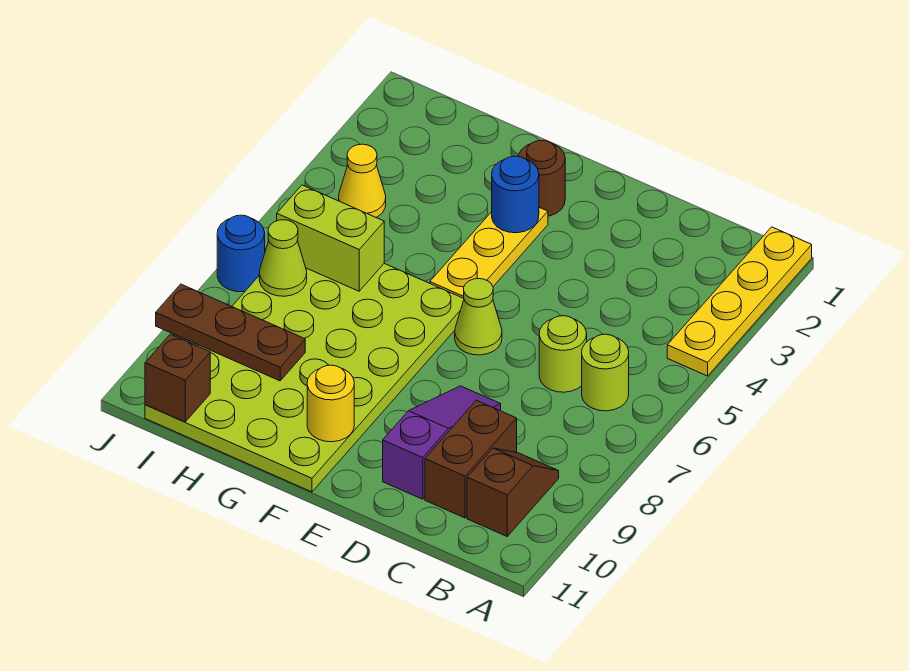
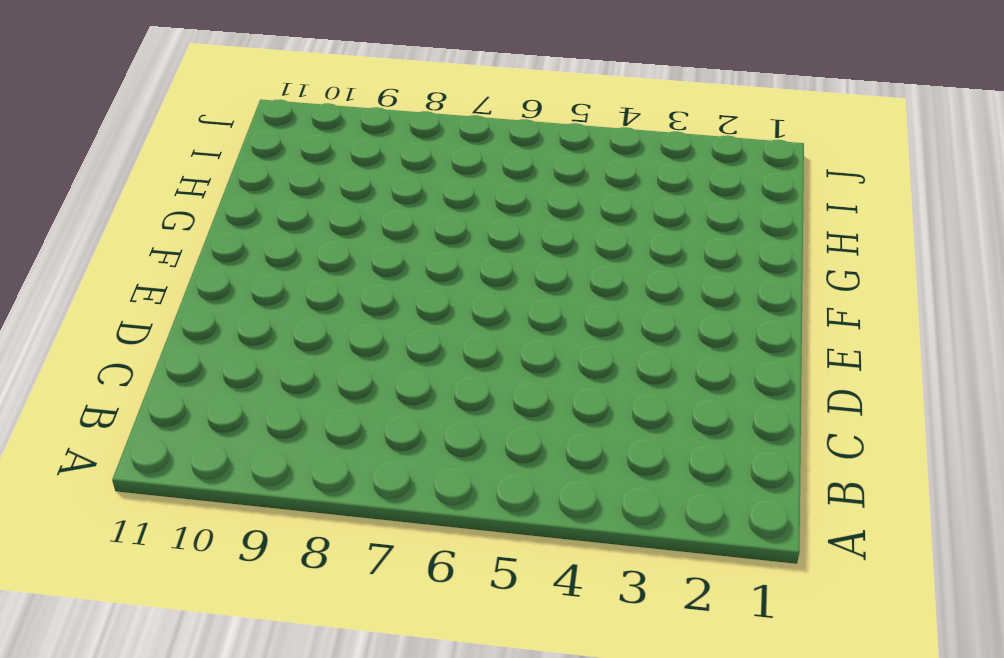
none -> yellow 1x4 plate [667,227,812,376]
none -> lime 1x1 round brick [582,334,629,411]
none -> brown 1x2 slope [467,448,559,536]

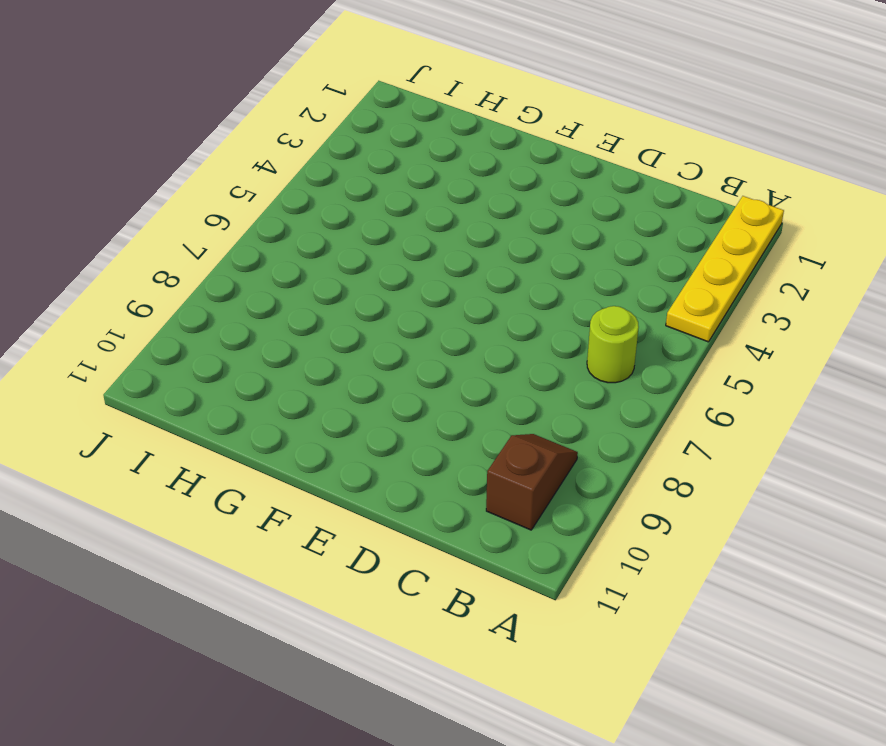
none -> lime 1x1 round brick [539,316,587,392]
none -> brown 1x2 brick [425,400,517,518]
none -> purple 1x3 slope [383,386,501,499]

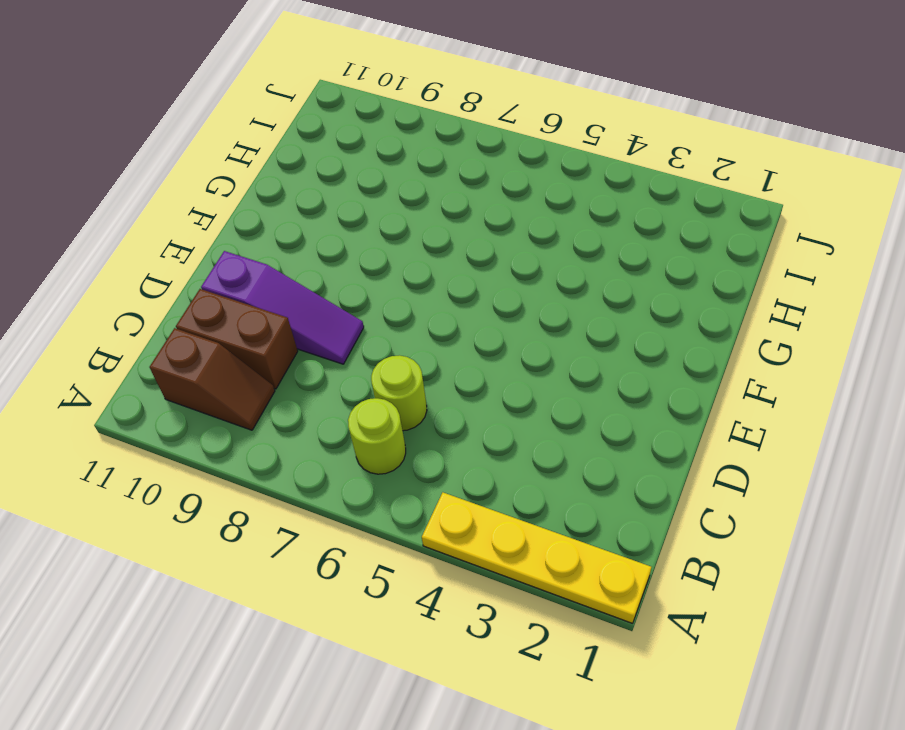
none -> lime 1x1 cone [455,279,502,355]
none -> brown 1x1 round brick [518,141,565,216]
none -> yellow 1x3 plate [430,207,548,298]

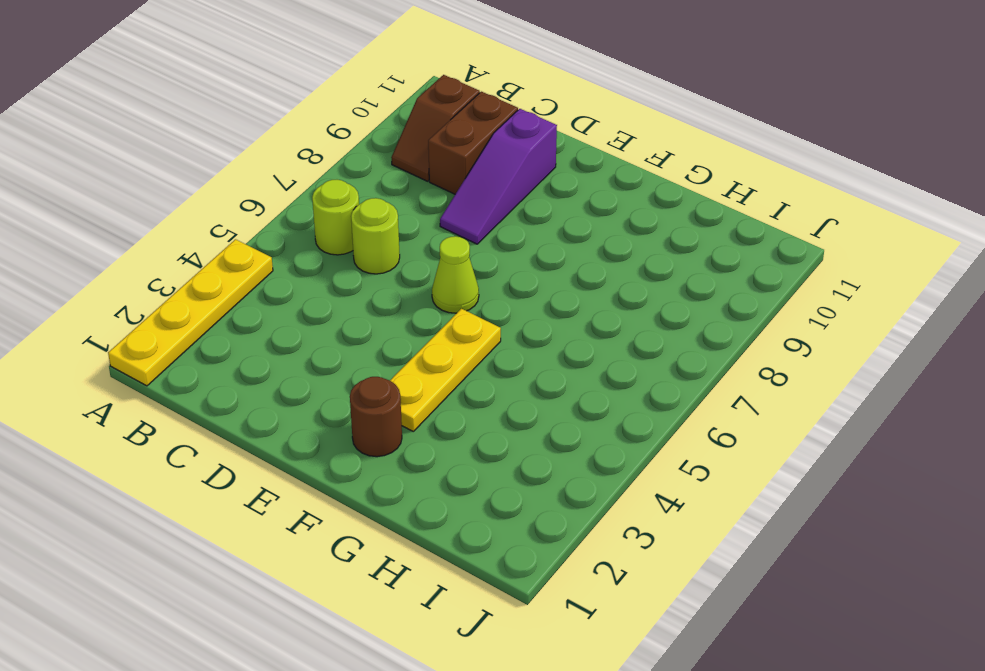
none -> lime 4x6 plate [145,264,464,492]
none -> yellow 1x1 cone [339,144,386,217]
none -> blue 1x1 round brick [217,215,265,292]

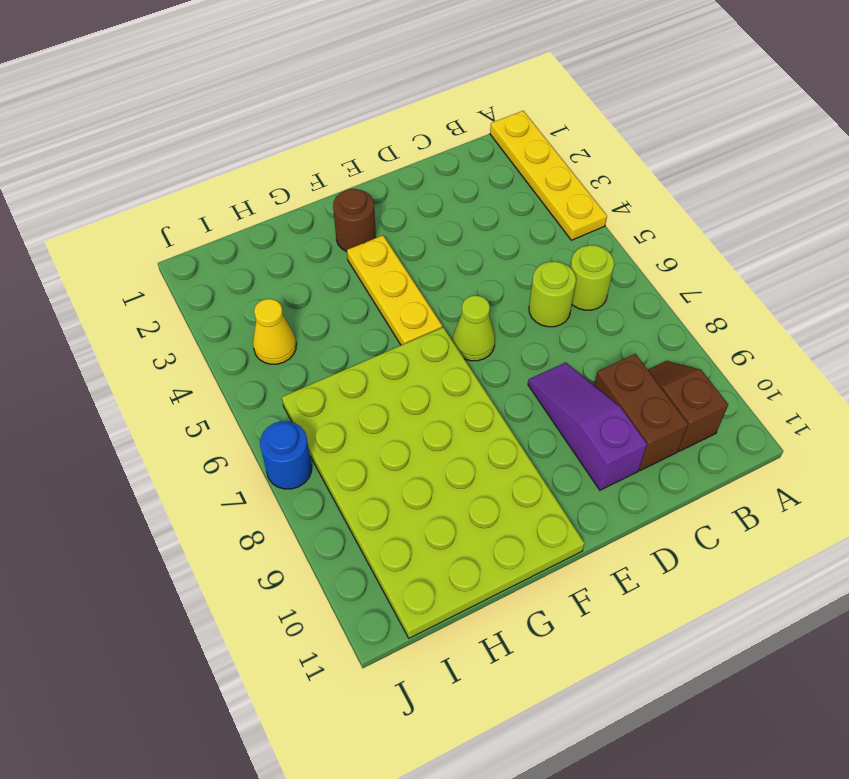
none -> blue 1x1 round brick [492,156,539,233]
none -> yellow 1x1 round brick [307,365,354,442]
none -> lime 1x2 brick [277,185,384,291]

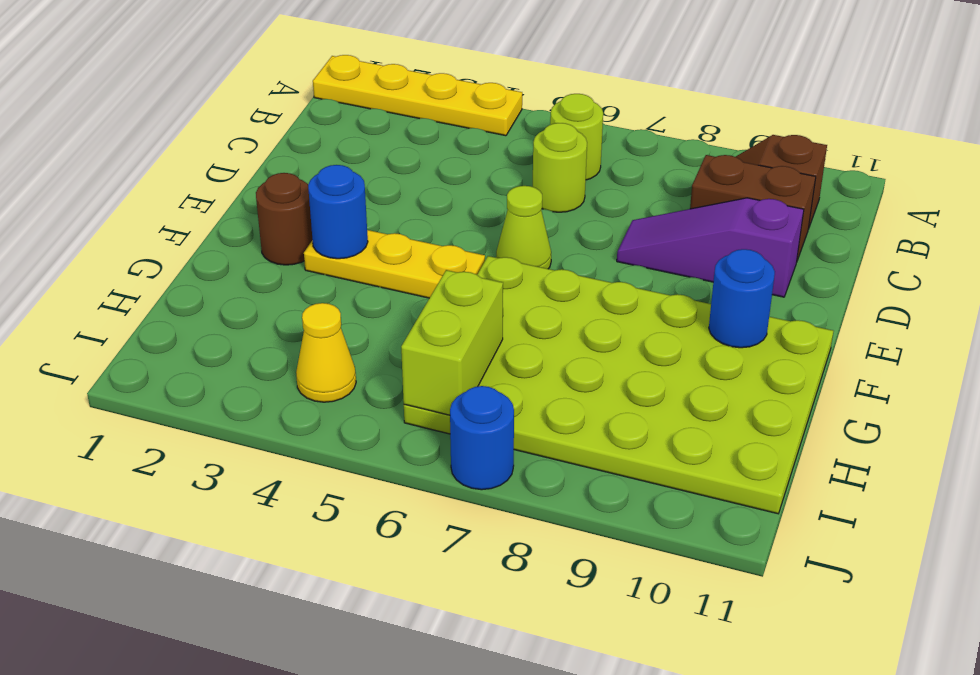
blue 1x1 round brick [709,249,775,348] -> yellow 1x1 round brick [307,365,354,442]
none -> brown 1x3 plate [156,284,305,381]
none -> lime 1x1 cone [259,220,307,296]
none -> brown 1x1 brick [145,334,210,422]

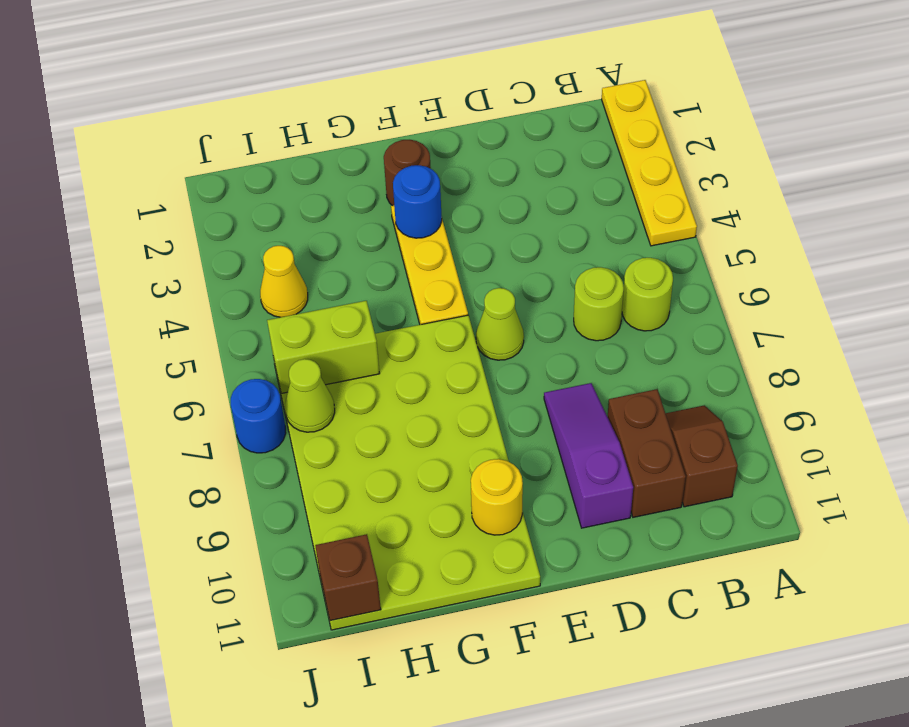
none -> brown 1x3 plate [156,284,305,381]

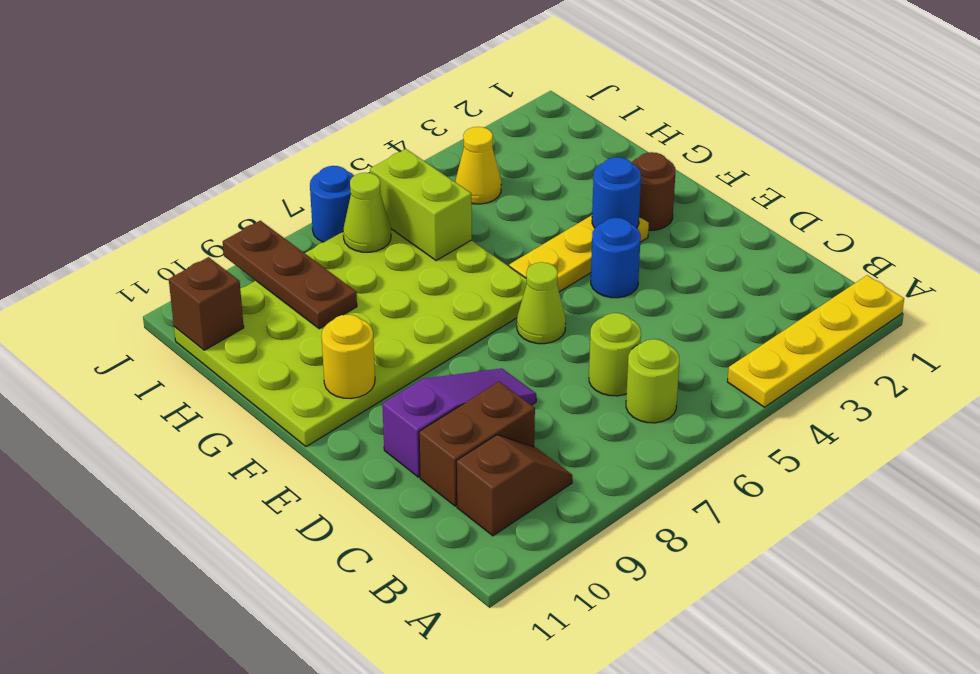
blue 1x1 round brick [591,218,641,298] -> none

